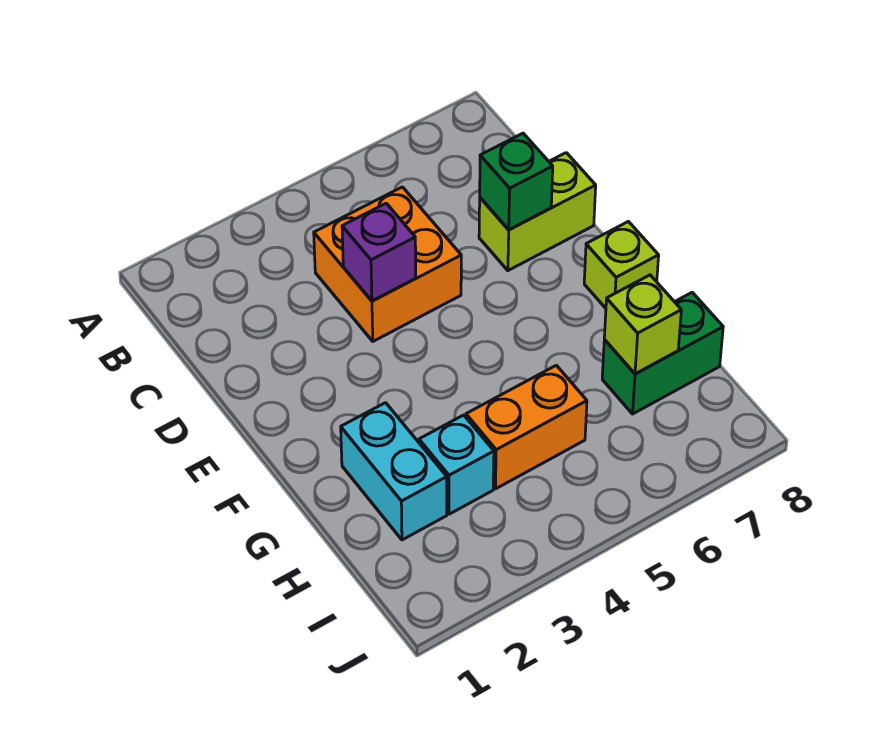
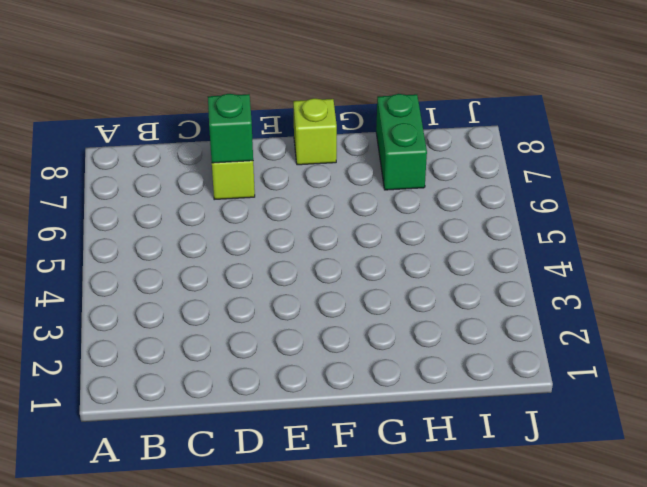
none -> orange 2x2 brick [314,187,461,341]
none -> cyan 1x2 brick [341,403,447,540]

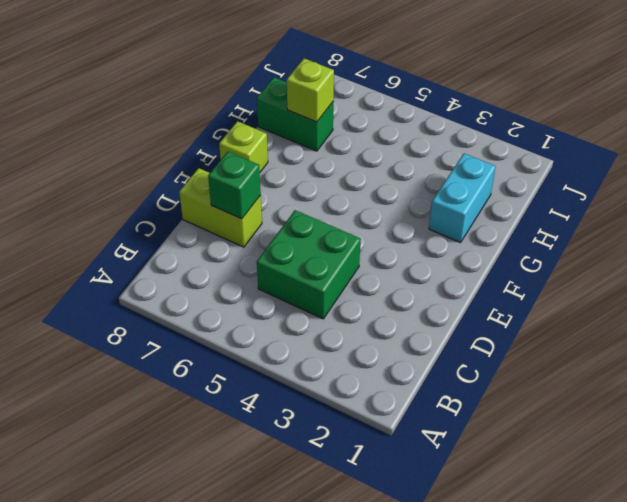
green 2x2 brick [257,210,361,319] -> orange 2x2 brick [314,187,461,341]
none -> cyan 1x1 brick [419,415,494,514]
none -> orange 1x2 brick [466,365,587,489]

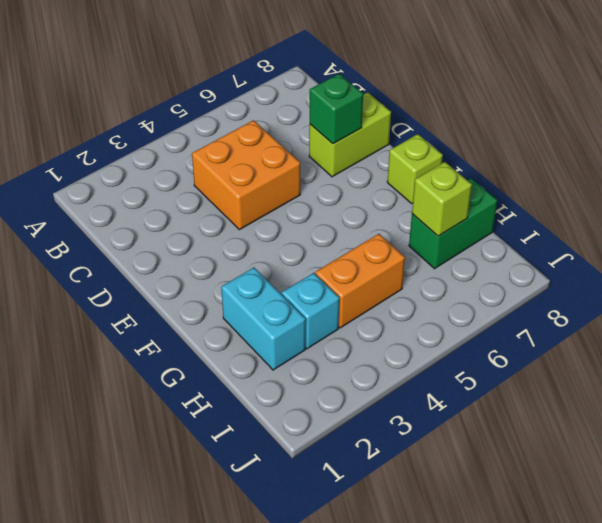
none -> purple 1x1 brick [342,203,416,301]

